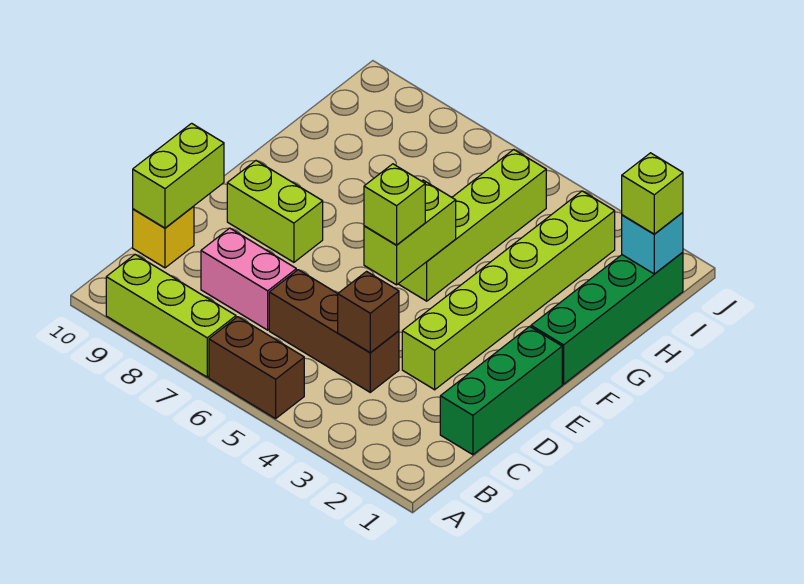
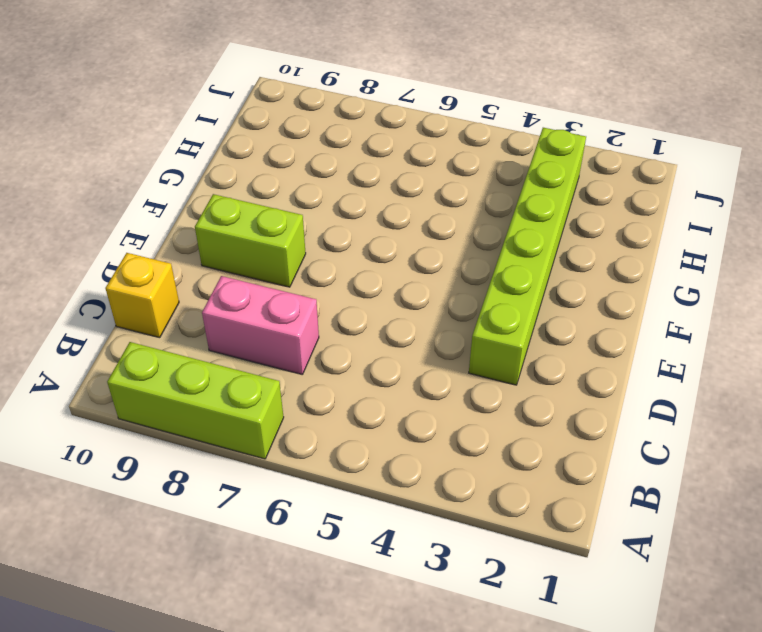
none -> brown 1x2 brick [209,317,304,419]
none -> green 1x3 brick [440,327,562,455]
none -> brown 1x3 brick [269,270,399,392]

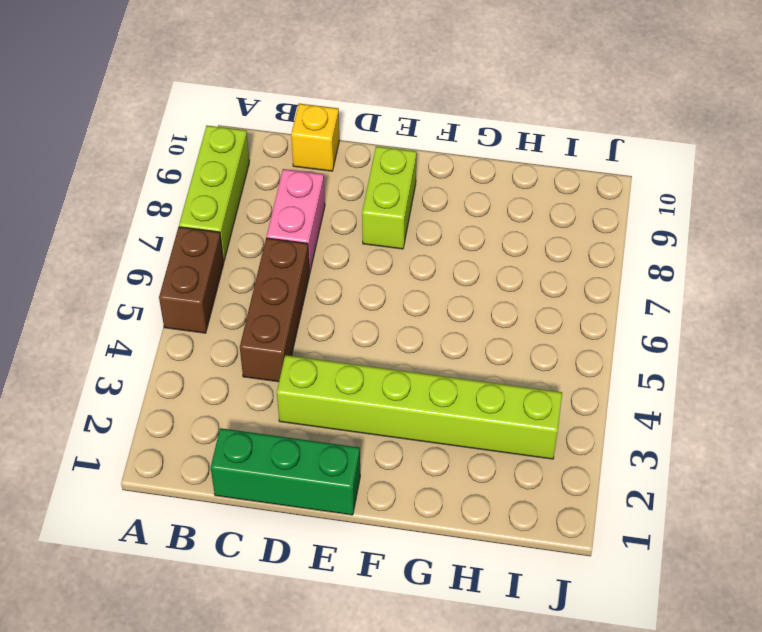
none -> green 1x4 brick [531,252,683,384]
none -> lime 1x4 brick [399,150,546,301]
none -> brown 1x1 brick [338,271,399,352]

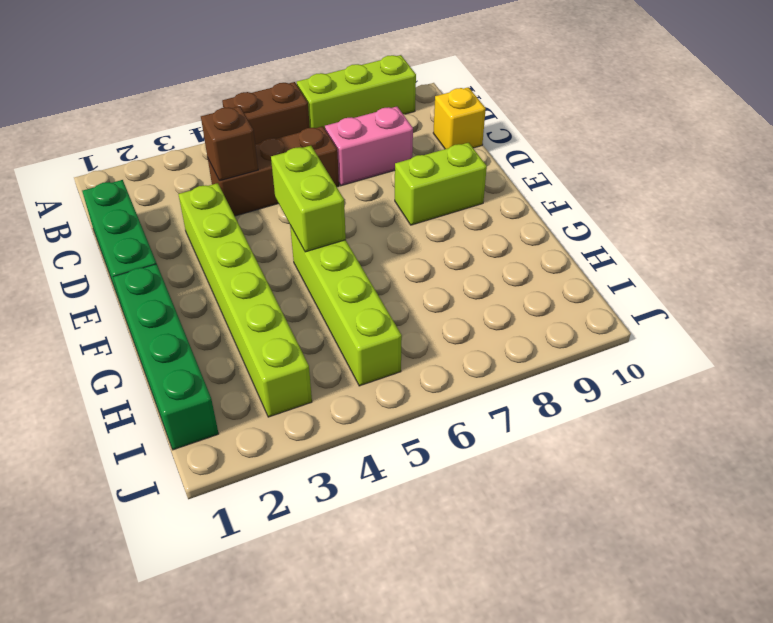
none -> lime 1x2 brick [133,123,224,228]
none -> cyan 1x1 brick [622,213,683,274]
none -> lime 1x1 brick [364,164,425,245]

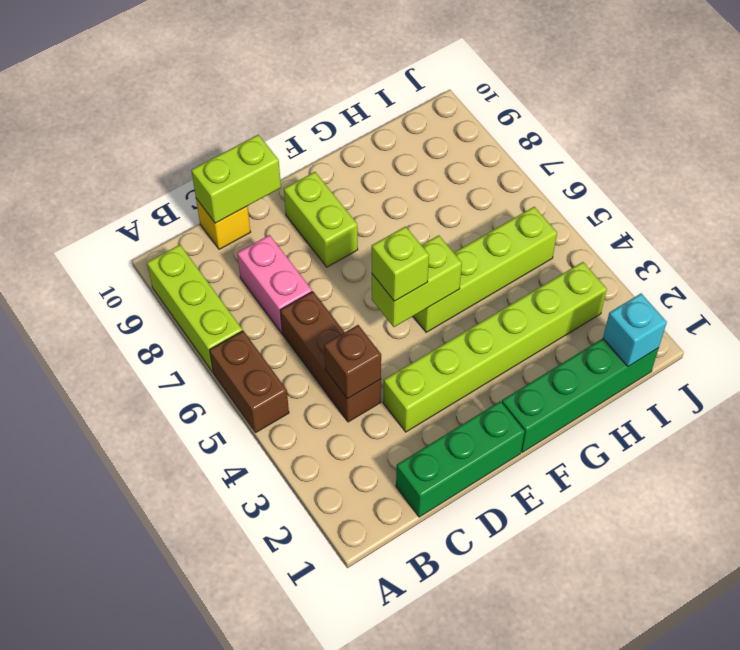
none -> lime 1x1 brick [622,153,683,234]

